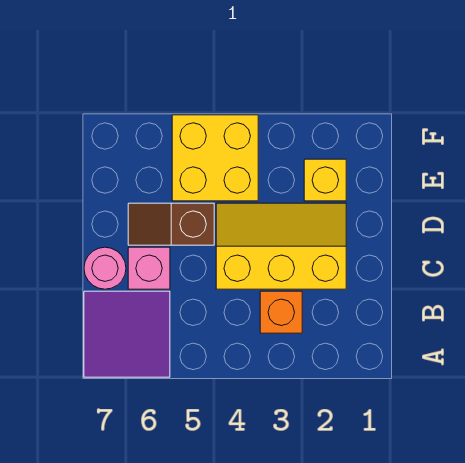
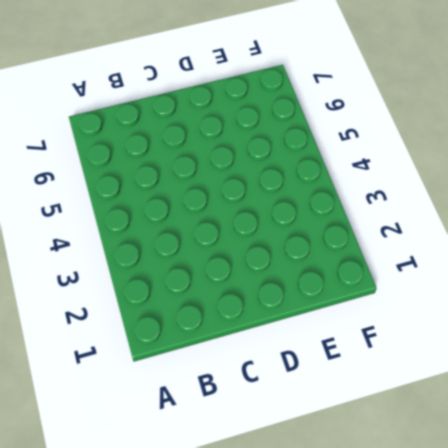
none -> purple 2x2 tile [84,291,170,377]
none -> orange 1x1 brick [260,291,302,333]

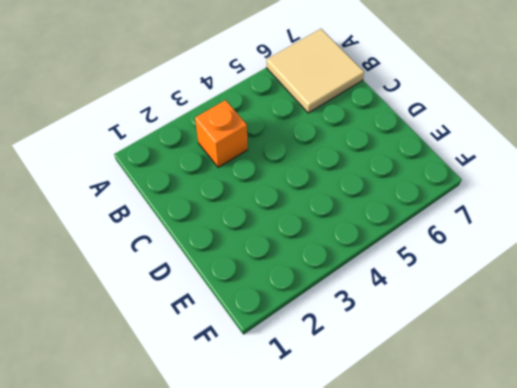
tan 2x2 tile [267,29,364,113] -> purple 2x2 tile [84,291,170,377]
none -> yellow 2x3 slope [216,203,346,289]
none -> pink 1x1 brick [128,247,170,289]

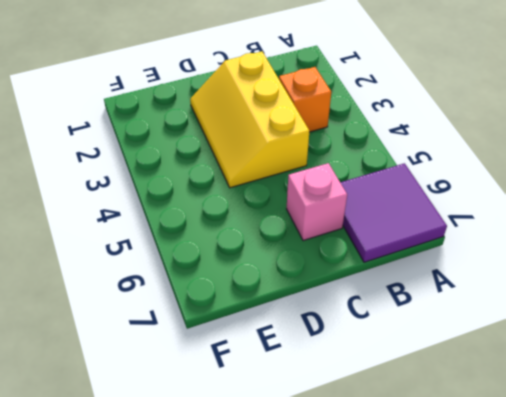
none -> pink 1x1 round brick [84,247,126,289]
none -> brown 1x2 slope [128,203,214,245]

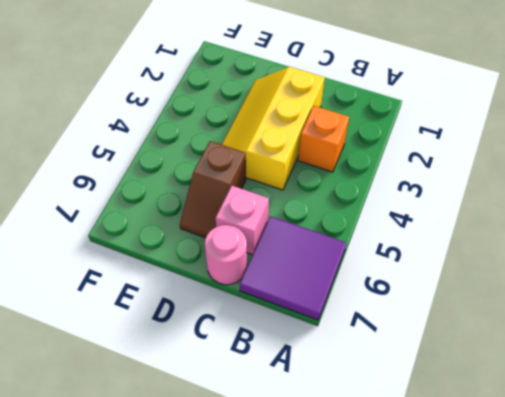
none -> yellow 1x1 brick [304,159,346,201]
none -> yellow 2x2 brick [172,115,258,201]

